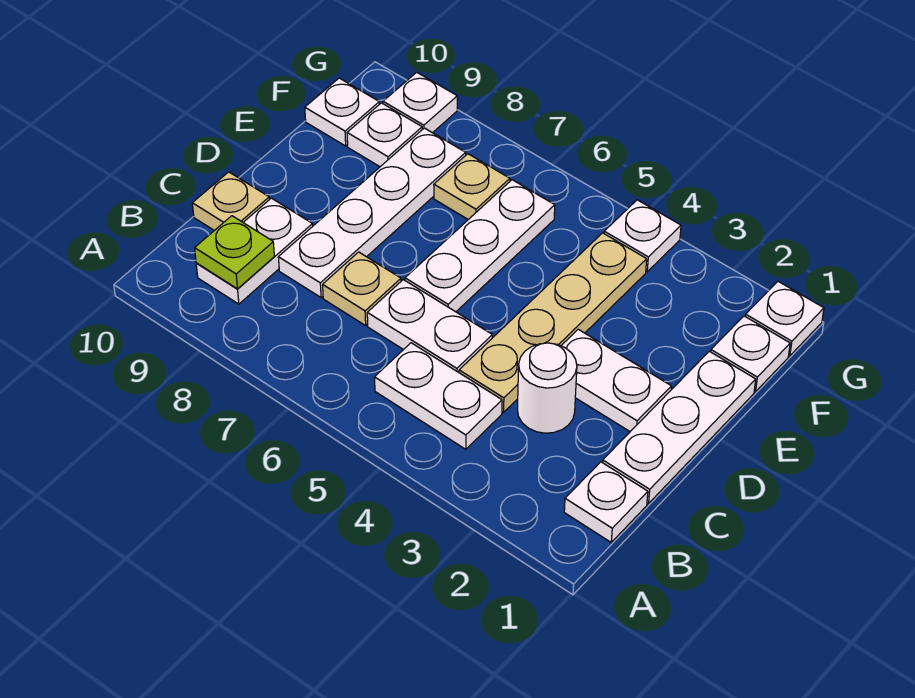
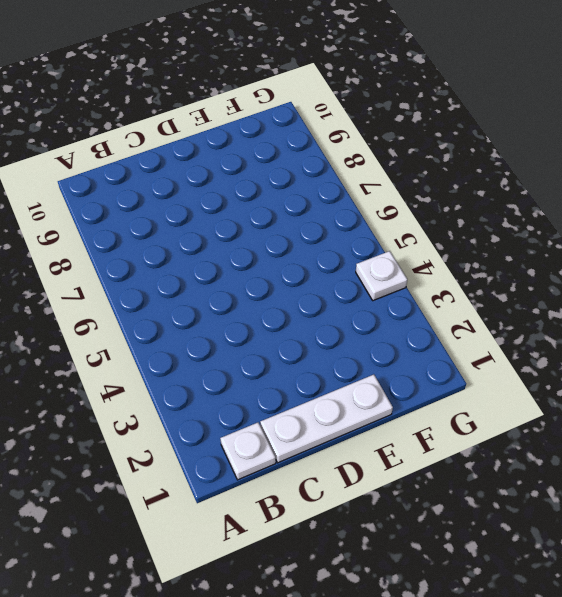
none -> white 1x2 plate [375,343,502,449]
none -> white 1x2 plate [196,198,313,304]
none -> white 1x1 round brick [517,343,577,433]

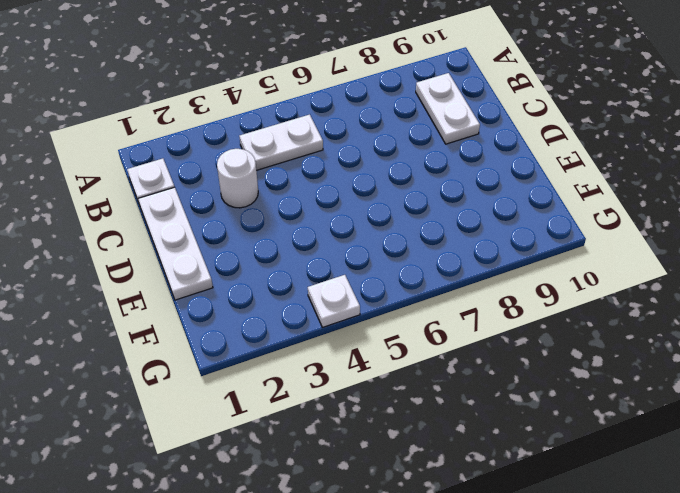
none -> tan 1x4 plate [459,233,647,412]
none -> white 1x2 plate [367,280,492,372]
none -> tan 1x1 plate [323,252,401,325]

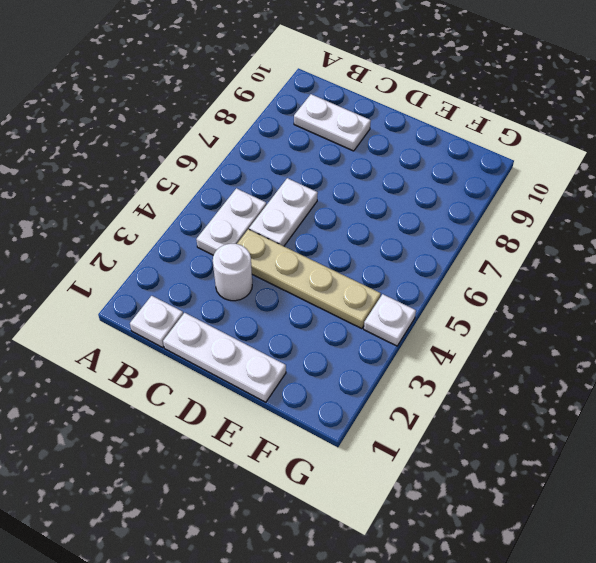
none -> tan 1x1 plate [323,252,401,325]
none -> white 1x4 plate [278,128,466,298]
none -> tan 1x1 plate [192,172,269,230]

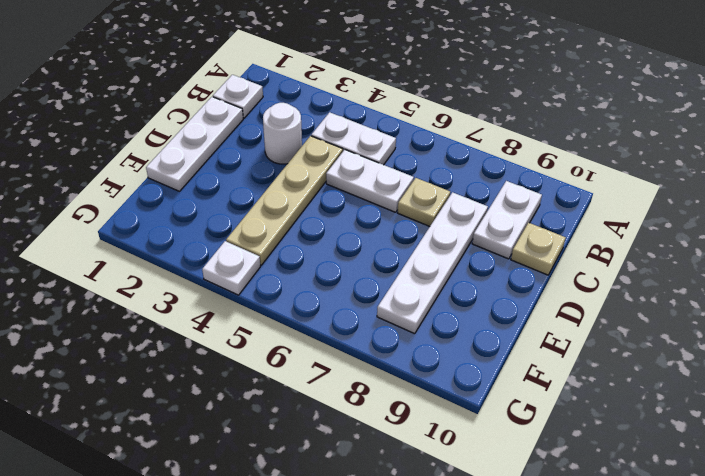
none -> white 1x2 plate [561,329,671,432]
none -> white 1x3 plate [405,180,555,312]
none -> white 1x1 plate [711,316,790,392]

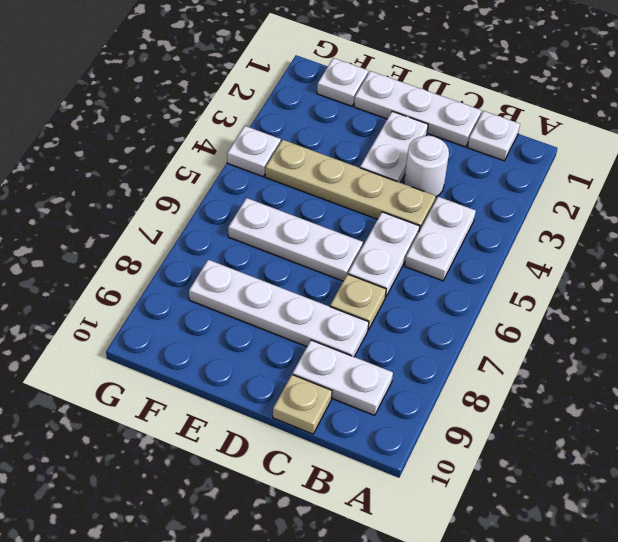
none -> tan 1x1 plate [434,154,510,220]
none -> white 1x1 plate [347,103,422,167]
none -> white 1x1 plate [305,78,379,146]

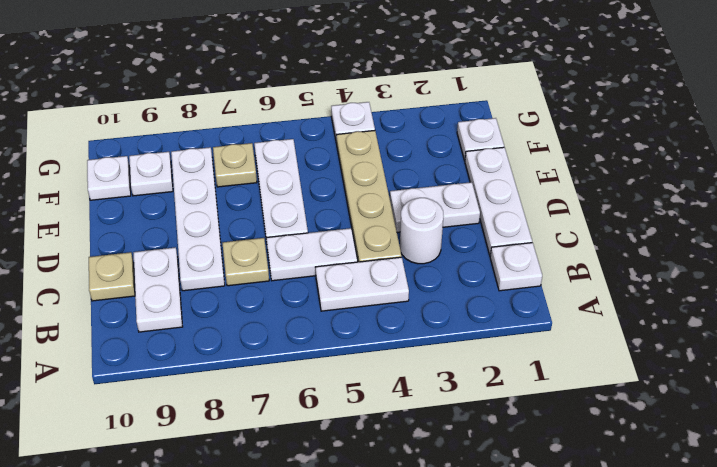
none -> white 1x1 plate [745,281,824,356]
none -> white 1x1 plate [383,72,457,133]
none -> lime 1x1 plate [195,216,274,289]

